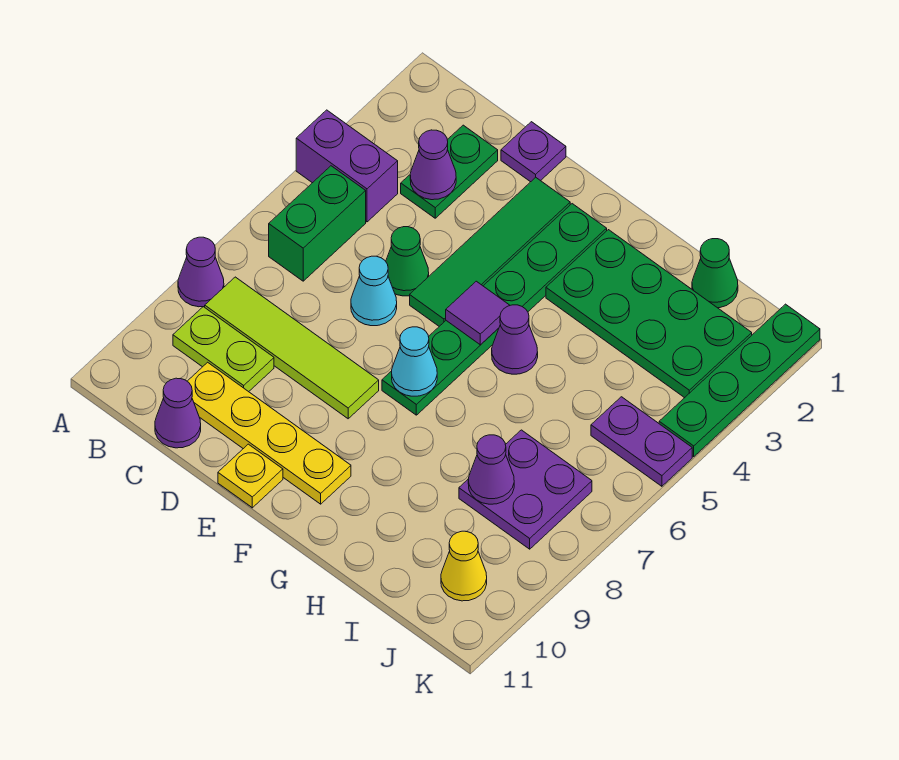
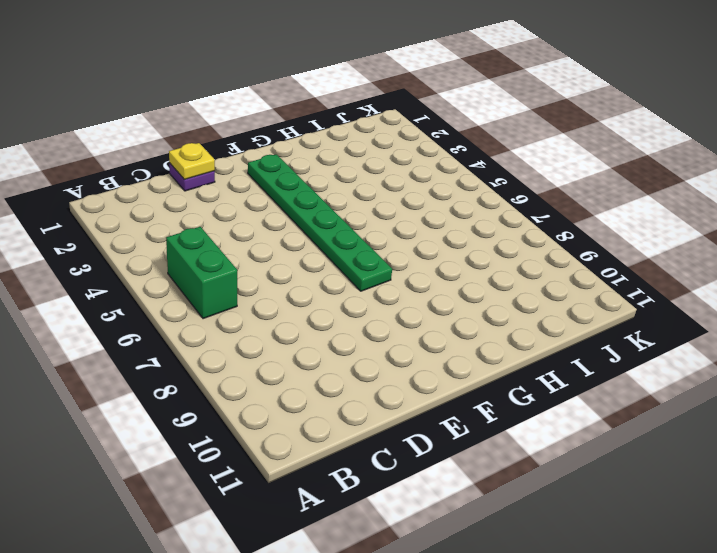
yellow 1x1 plate [169,143,215,180] -> yellow 1x1 plate moved to [218,444,283,508]
none -> purple 1x2 brick [296,110,398,222]
none -> purple 1x1 cone [178,237,224,307]
none -> lime 1x4 tile [205,277,379,419]

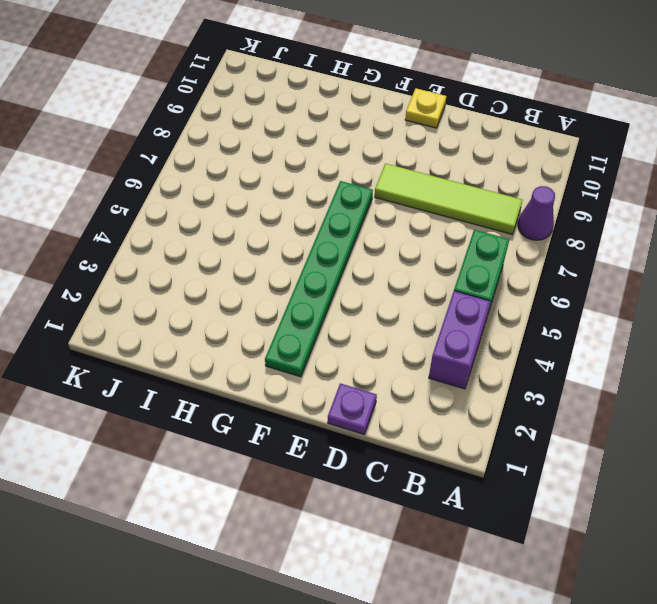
purple 1x2 brick [429,291,490,389] -> purple 1x2 brick turned to [296,110,398,222]
none -> lime 1x2 plate [173,307,274,392]
none -> green 1x2 plate [401,125,498,218]
none -> yellow 1x4 plate [187,362,351,504]

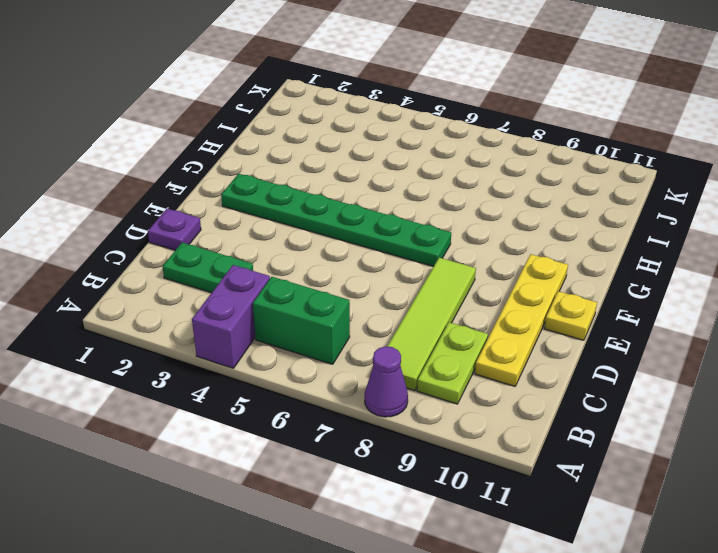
none -> purple 1x1 cone [155,378,201,448]
none -> green 1x1 cone [386,227,429,296]
none -> cyan 1x1 cone [351,256,397,326]

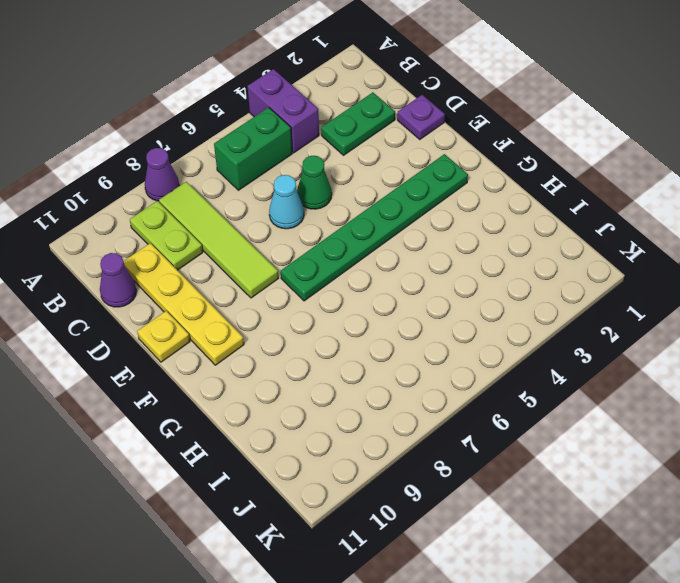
none -> green 1x4 tile [410,177,570,326]
none -> green 2x4 plate [546,230,752,398]
none -> purple 1x1 cone [492,305,538,374]

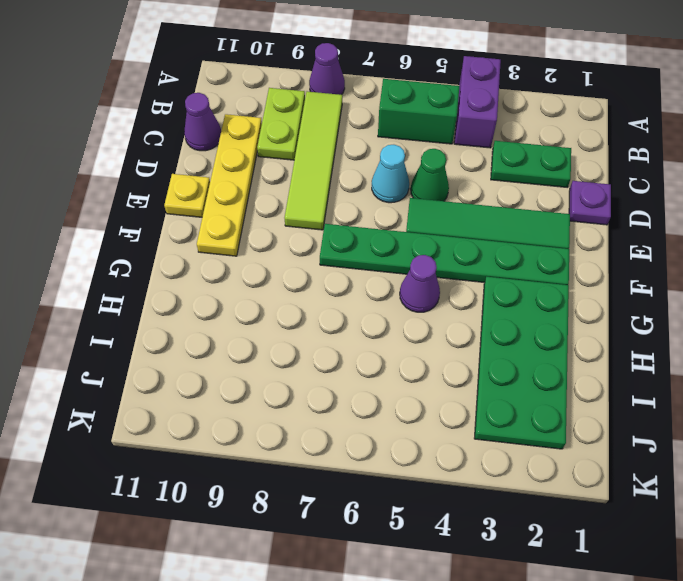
none -> green 1x1 cone [692,239,738,308]
none -> purple 2x2 plate [459,430,592,549]
none -> purple 1x2 plate [591,397,692,486]

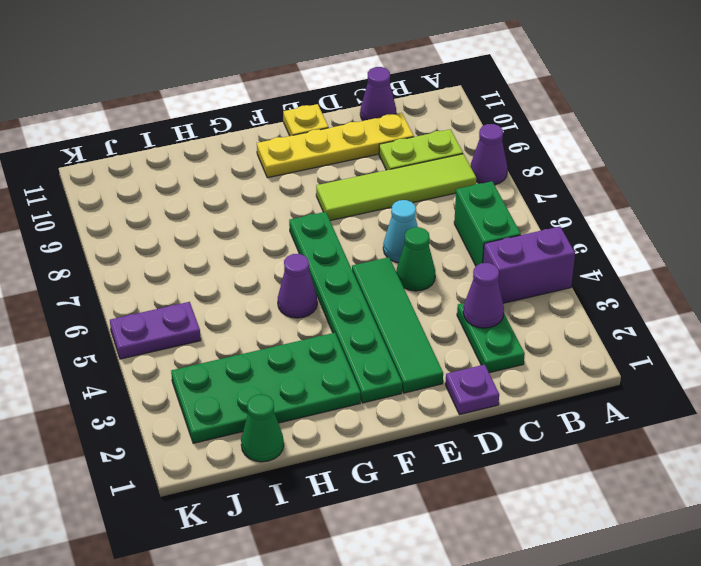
none -> purple 2x2 plate [459,430,592,549]
none -> yellow 1x1 cone [441,531,487,601]
none -> green 1x4 plate [659,304,820,457]

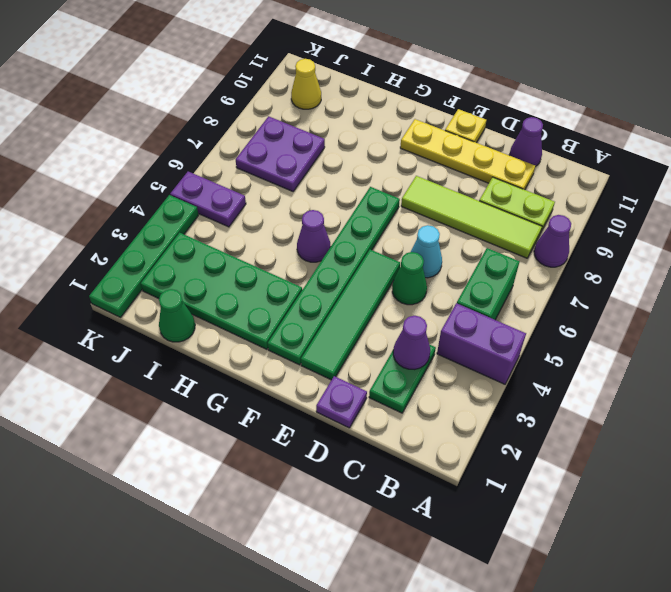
none -> purple 1x1 tile [446,281,510,345]
none -> cyan 1x1 cone [392,327,437,396]
none -> purple 1x1 cone [468,435,514,504]

